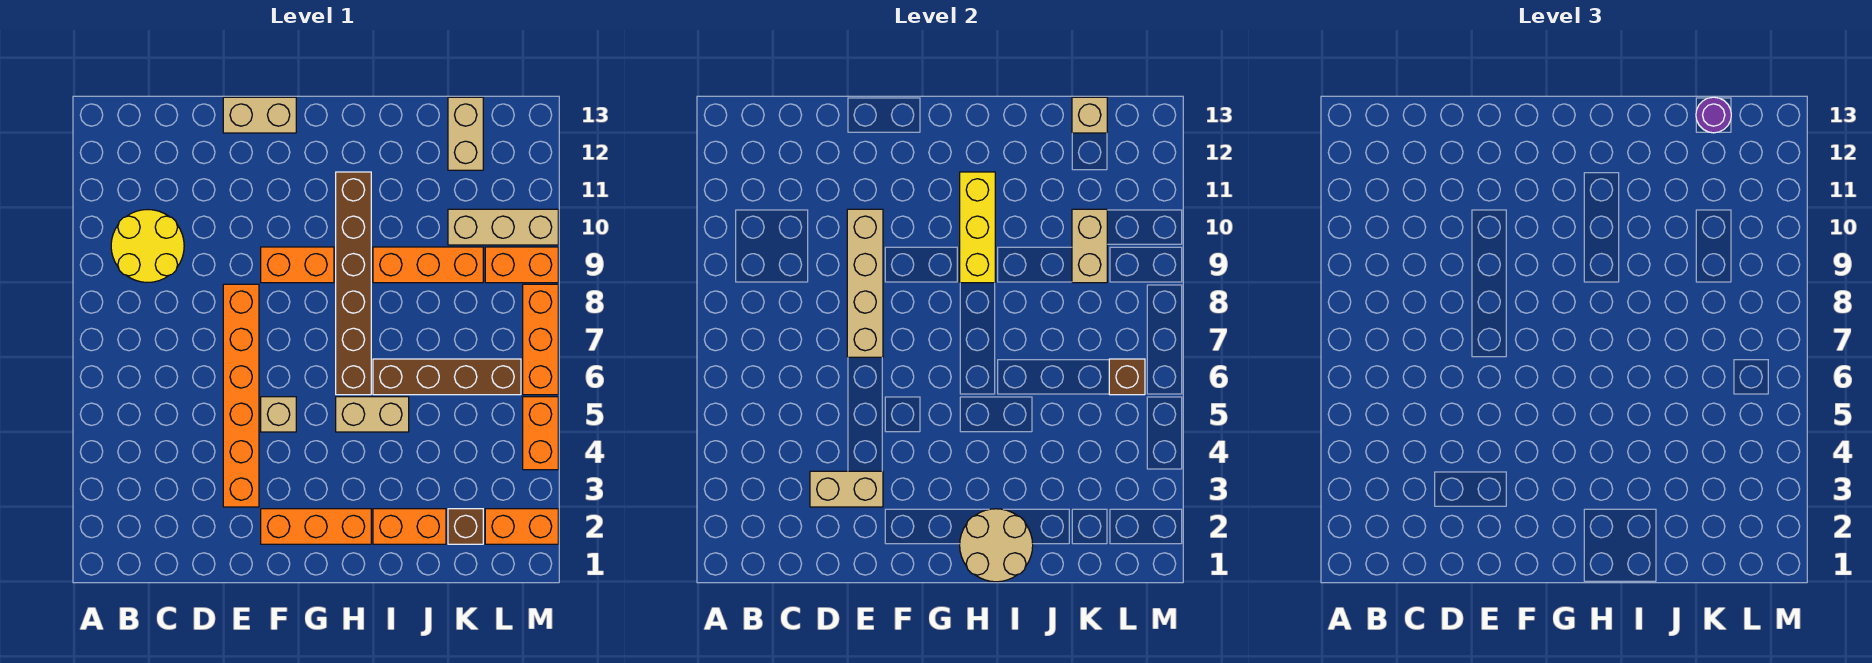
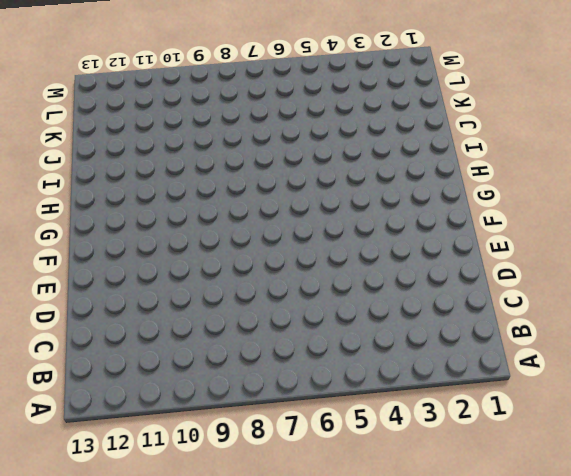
none -> yellow 2x2 round brick [111,209,184,282]
none -> orange 1x6 brick [223,284,259,507]
none -> tan 1x2 brick [223,97,296,133]

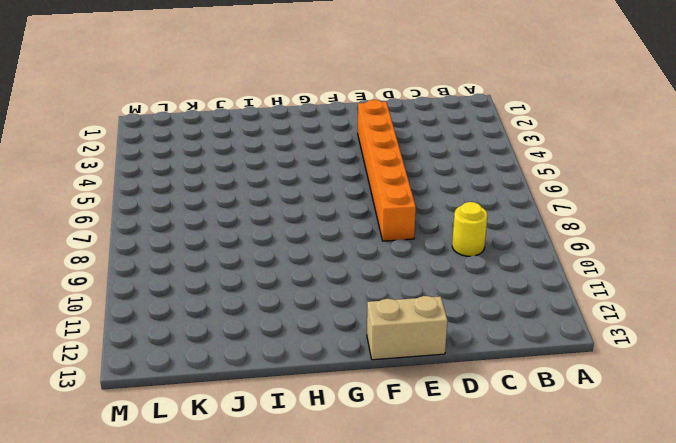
yellow 1x1 round brick [452,202,487,256] -> yellow 2x2 round brick [111,209,184,282]
none -> orange 1x3 brick [261,509,371,544]
none -> tan 1x1 brick [261,397,296,432]
none -> orange 1x2 brick [261,247,334,283]

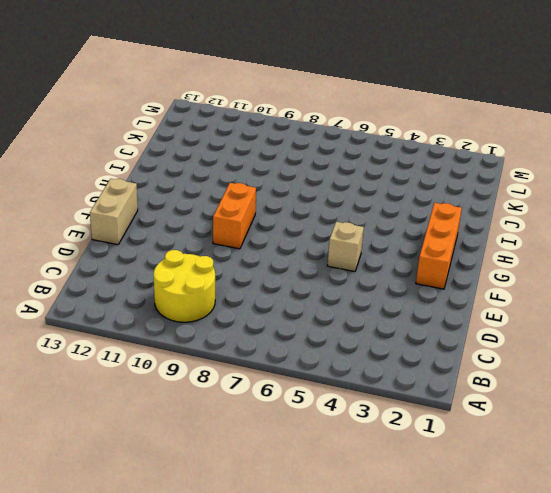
none -> orange 1x6 brick [223,284,259,507]
none -> tan 1x2 brick [336,397,409,432]
none -> brown 1x6 brick [336,172,371,395]

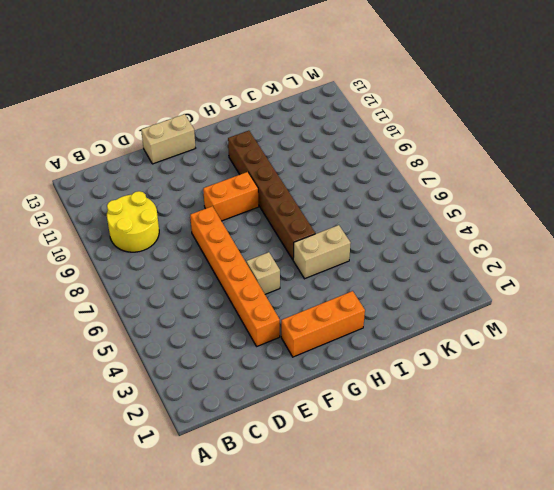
none -> orange 1x2 brick [373,509,446,544]
none -> brown 1x4 brick [373,359,521,395]
none -> orange 1x3 brick [373,247,483,283]

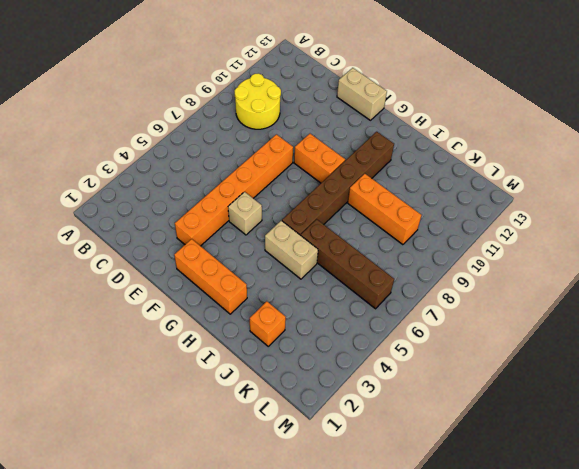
orange 1x1 brick [250,301,286,346] -> orange 1x2 brick [373,509,446,544]
none -> brown 1x1 brick [448,509,483,544]
none -> tan 1x3 brick [448,209,558,245]
none -> tan 1x2 brick [448,97,483,170]

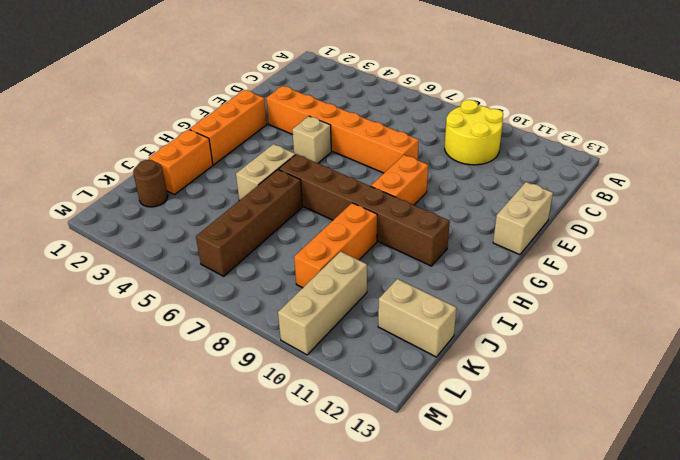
brown 1x1 round brick [133,160,168,207] -> brown 1x1 brick [448,509,483,544]
none -> orange 1x2 brick [485,509,558,544]
none -> orange 1x2 brick [485,247,558,283]
none -> orange 1x2 brick [523,397,558,470]

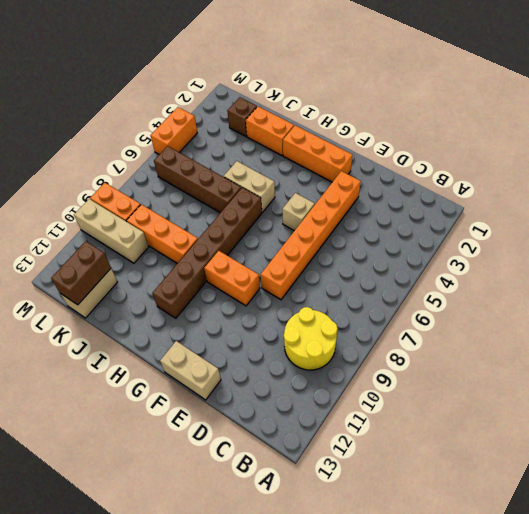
brown 1x2 brick [51,241,111,305] -> tan 1x1 brick [1072,97,1107,133]
none -> orange 1x2 brick [485,509,558,544]
none -> orange 1x3 brick [523,284,558,395]
none -> tan 1x2 brick [810,471,883,507]

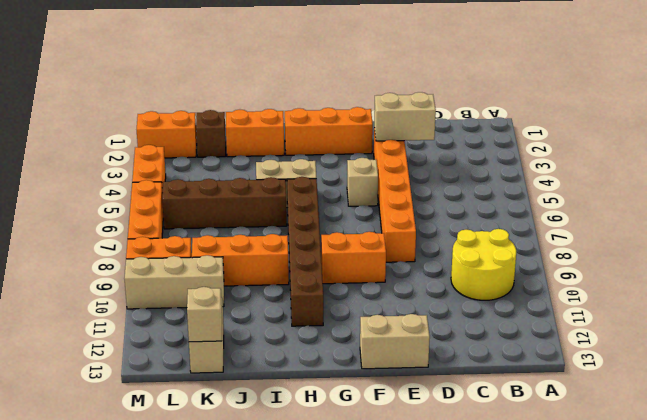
none -> tan 1x4 brick [847,209,883,357]
none -> tan 2x2 round brick [960,509,1033,582]
none -> yellow 1x3 brick [960,172,995,283]

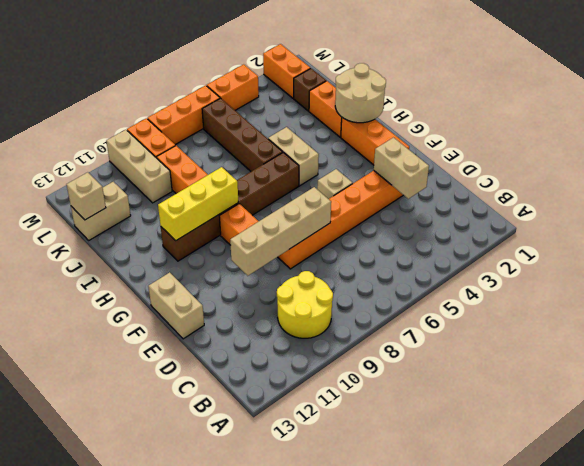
none -> tan 1x2 brick [1072,209,1107,283]
none -> brown 1x1 brick [1109,359,1145,395]
none -> purple 1x1 round brick [1696,97,1731,133]

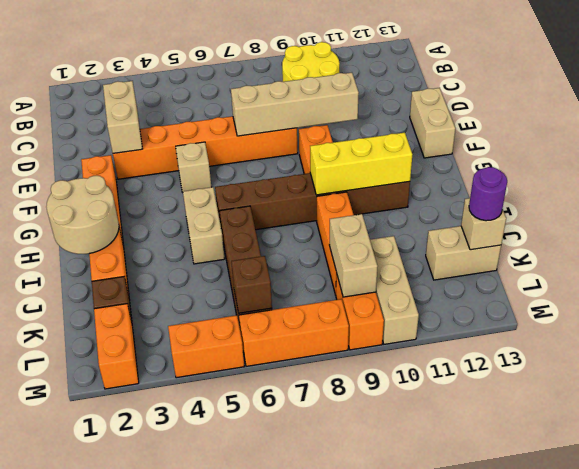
tan 1x2 brick [329,214,378,297] -> tan 1x2 brick turned to [1072,209,1107,283]

